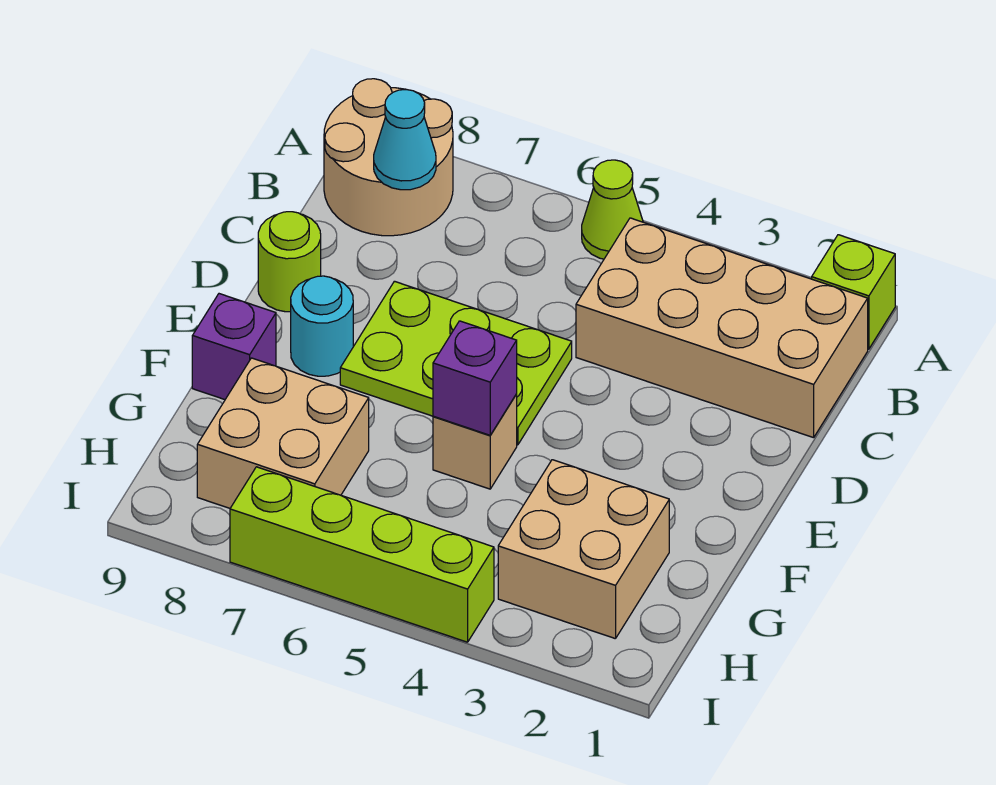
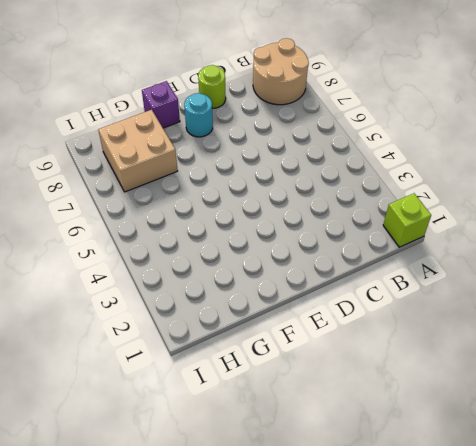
none -> lime 1x1 cone [582,160,643,259]
none -> tan 2x4 brick [576,218,868,438]
none -> lime 2x3 plate [340,281,572,445]

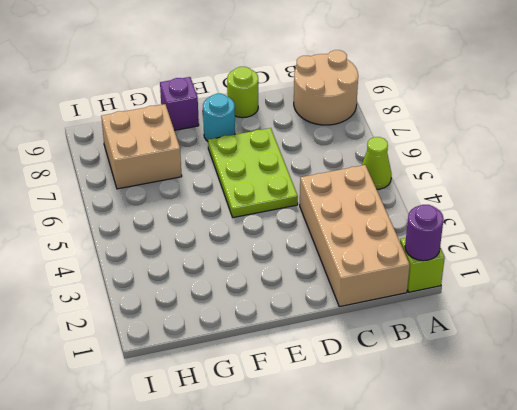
purple 1x1 round brick [405,205,444,261] -> none
none -> tan 1x1 brick [433,394,517,489]
none -> tan 2x2 brick [498,460,669,639]
none -> lime 1x4 brick [230,467,494,642]

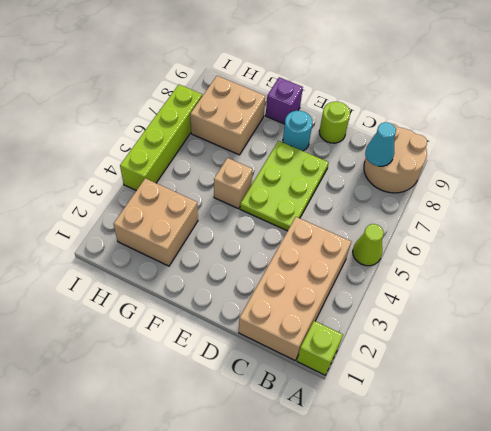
none -> purple 1x1 brick [433,321,517,435]

